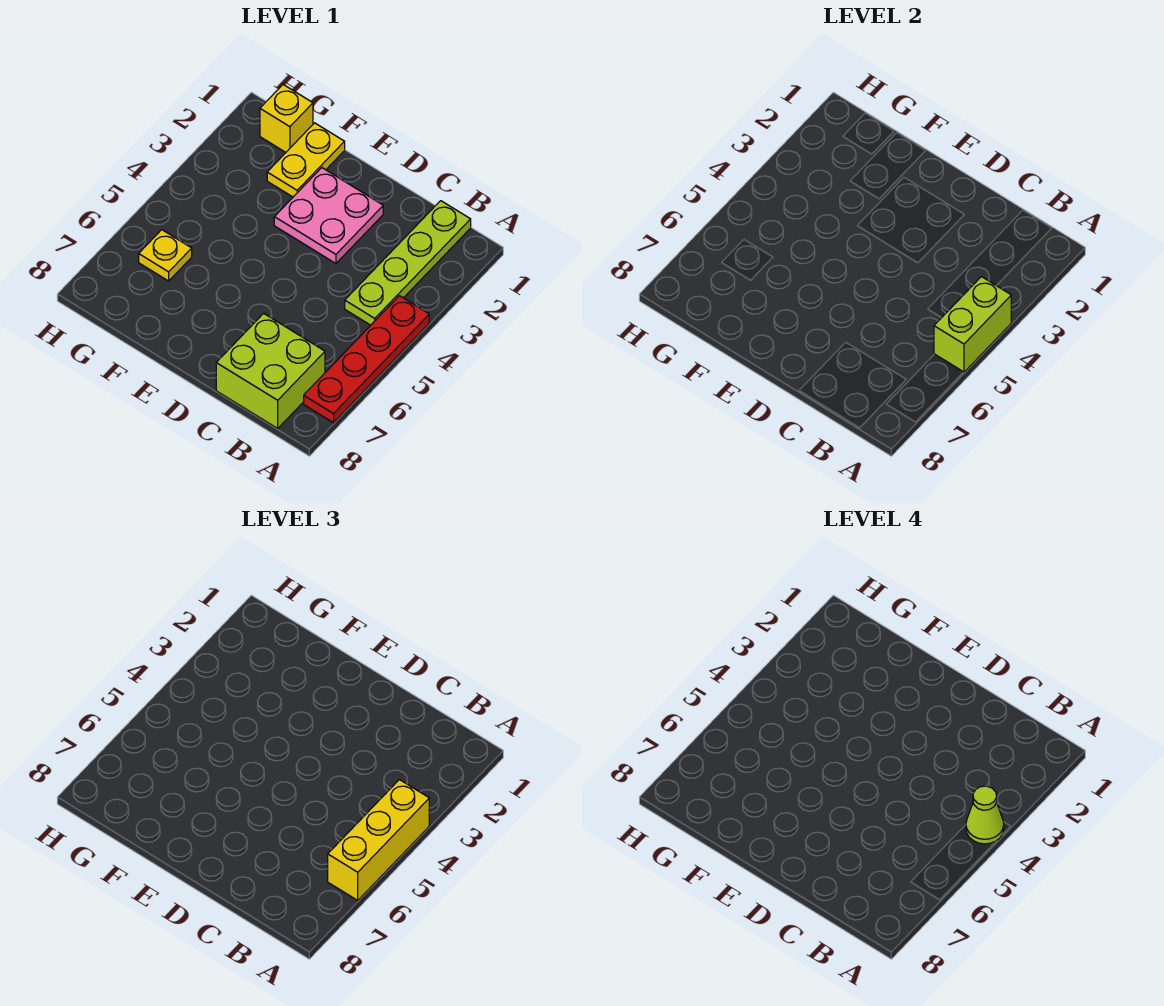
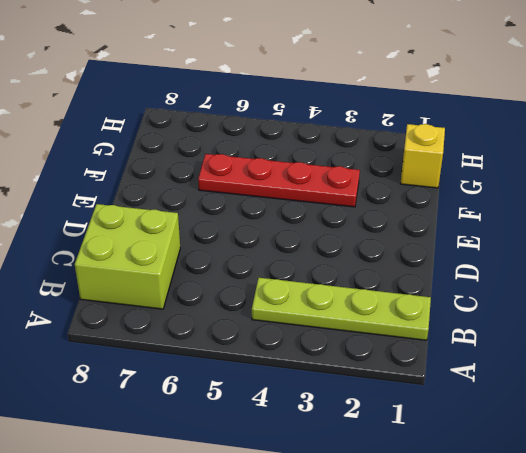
red 1x4 plate [198,154,360,207] -> red 1x4 plate moved to [304,296,429,423]
none -> pink 2x2 plate [274,168,383,264]
none -> yellow 1x2 plate [267,123,345,197]

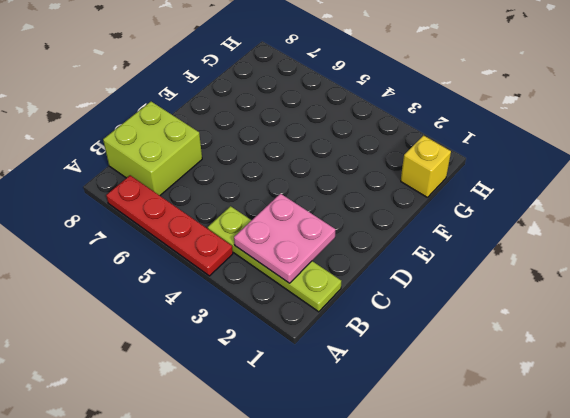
pink 2x2 plate [234,194,336,283] -> pink 2x2 plate moved to [274,168,383,264]
none -> yellow 1x2 plate [267,123,345,197]
none -> yellow 1x1 plate [139,230,192,281]

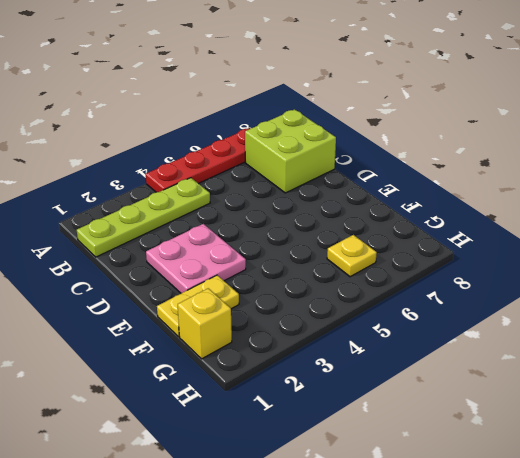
none -> lime 1x2 brick [934,277,1011,372]
none -> yellow 1x3 brick [328,780,429,900]

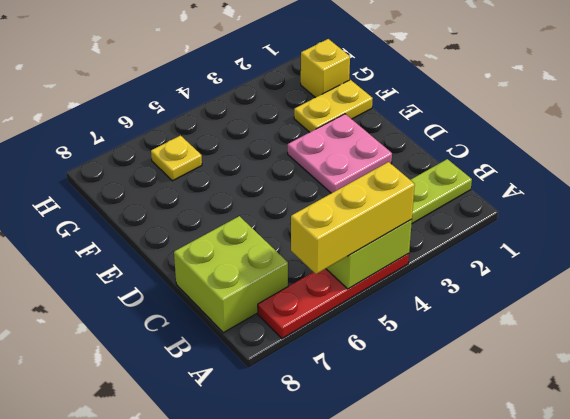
none -> lime 1x1 cone [966,786,1004,844]

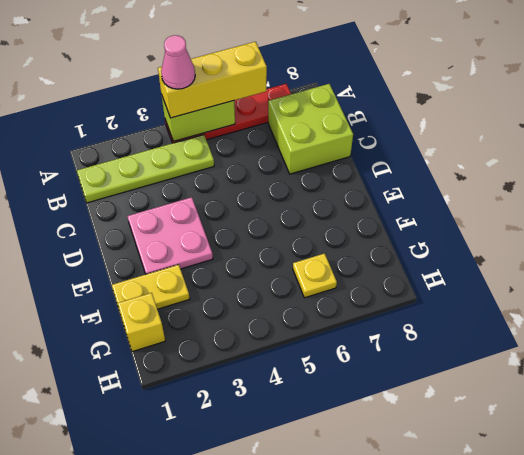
pink 1x1 cone [161,35,195,89] -> lime 1x1 cone [966,786,1004,844]

